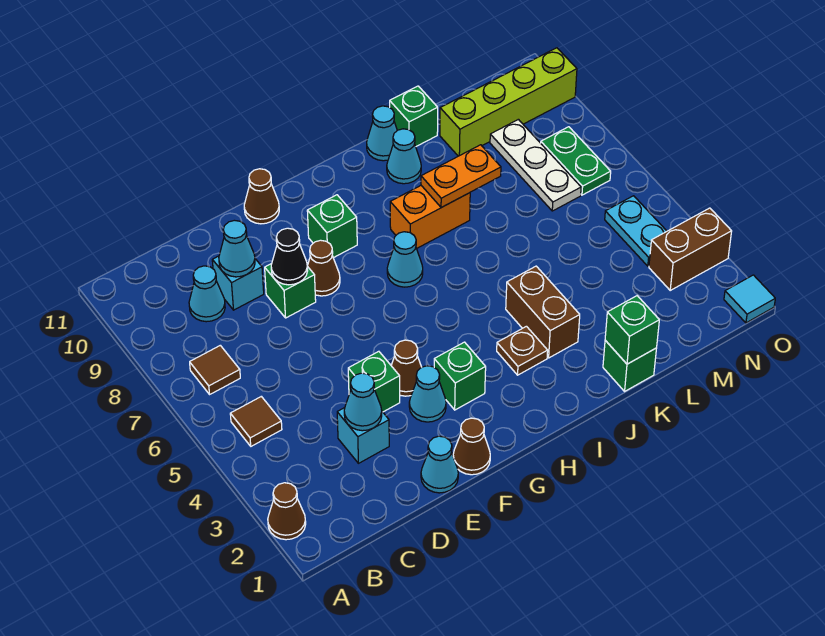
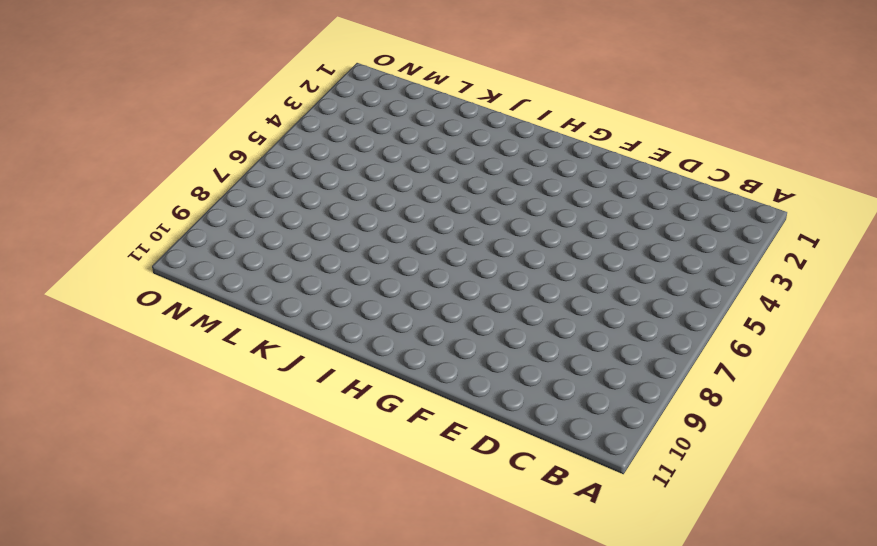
none -> brown 1x1 cone [268,483,306,540]
none -> brown 1x1 tile [230,396,282,446]
none -> brown 1x1 tile [190,345,240,394]
none -> cyan 1x1 cone [189,266,225,322]

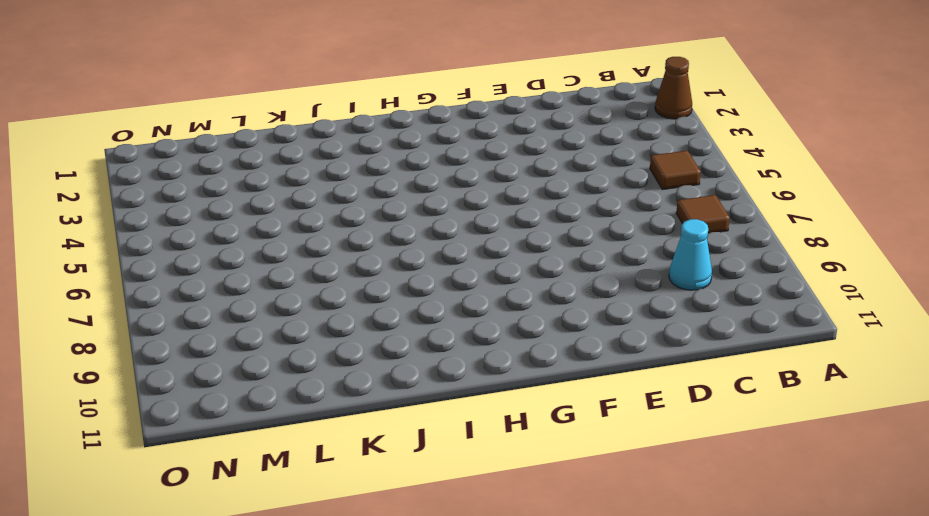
none -> cyan 1x1 brick [337,408,389,463]
none -> cyan 1x1 brick [212,256,264,310]
none -> cyan 1x1 cone [421,436,458,493]
none -> green 1x1 brick [348,351,400,412]

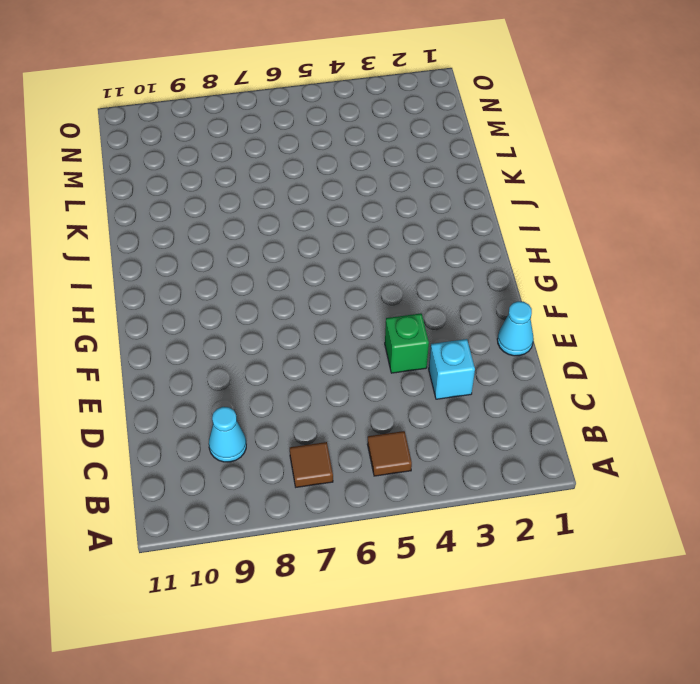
none -> brown 1x1 cone [268,483,306,540]
none -> cyan 1x1 brick [212,256,264,310]
none -> green 1x1 brick [265,264,316,318]
none -> brown 1x1 cone [453,418,490,475]

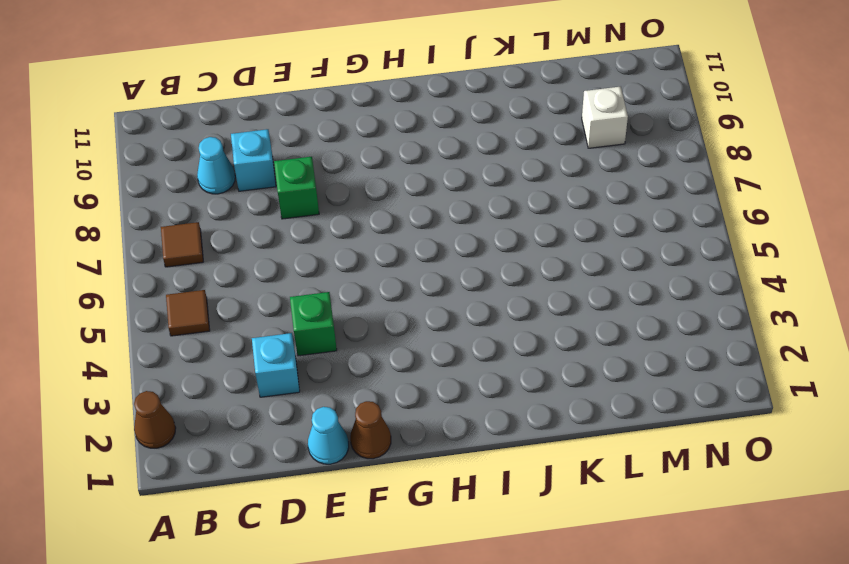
white 1x1 brick [582,87,628,148] -> white 1x3 plate [490,119,581,211]
none -> cyan 1x1 cone [409,366,446,422]
none -> brown 1x1 cone [391,340,421,396]
none -> brown 1x1 cone [307,240,340,296]
none -> brown 1x1 cone [244,169,279,224]

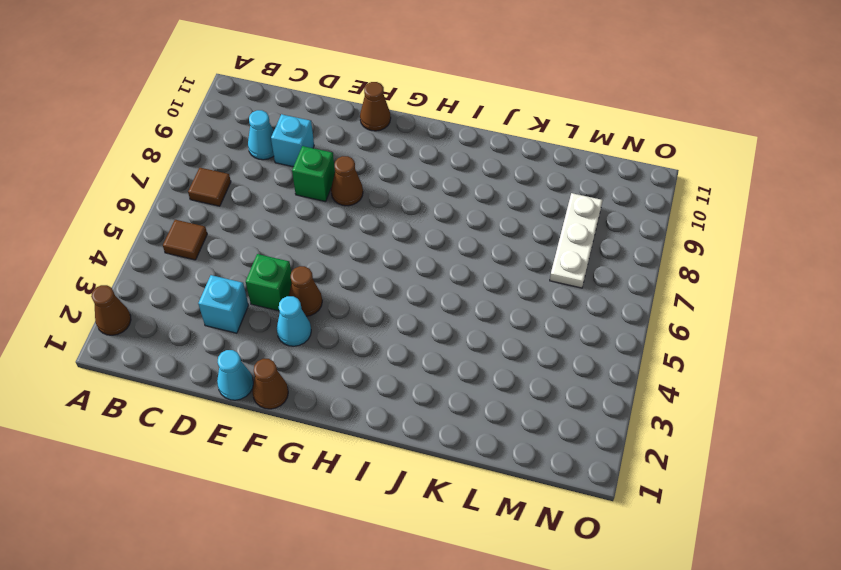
none -> green 1x1 brick [434,342,486,410]
none -> green 1x1 brick [307,195,357,258]
none -> cyan 1x1 cone [387,232,423,287]
none -> brown 1x1 plate [497,326,548,375]

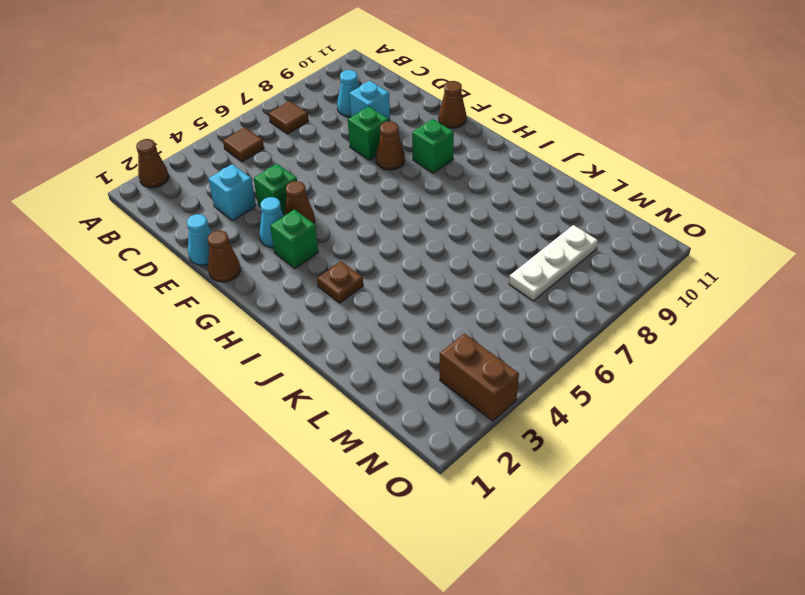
none -> cyan 1x1 cone [387,232,423,287]
none -> orange 1x2 brick [390,186,470,248]
none -> brown 1x2 brick [506,266,580,358]
none -> cyan 1x1 cone [387,129,421,184]

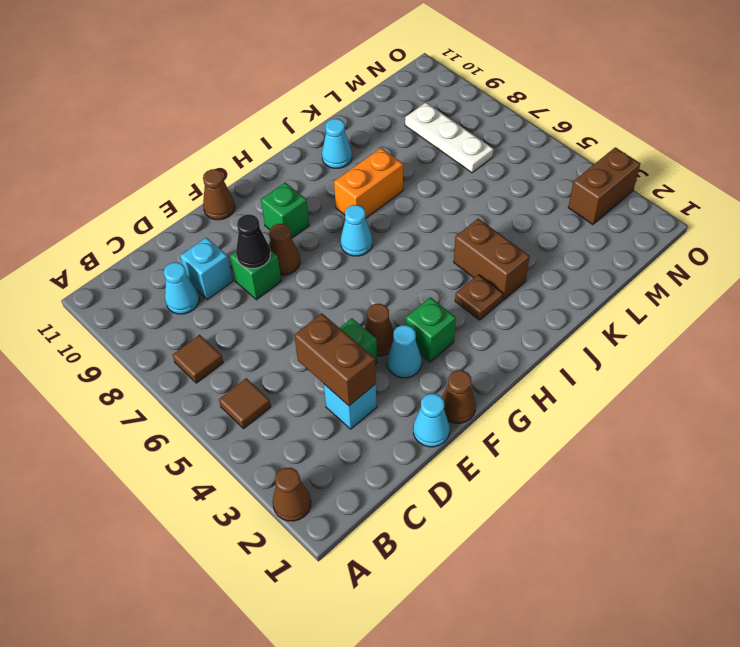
brown 1x2 brick [294,314,376,406] -> cyan 1x1 cone [344,373,382,431]
none -> cyan 1x1 cone [367,106,397,161]
none -> green 1x1 brick [603,340,657,391]
none -> green 1x1 brick [390,86,438,146]
none -> lime 1x4 brick [440,48,577,156]

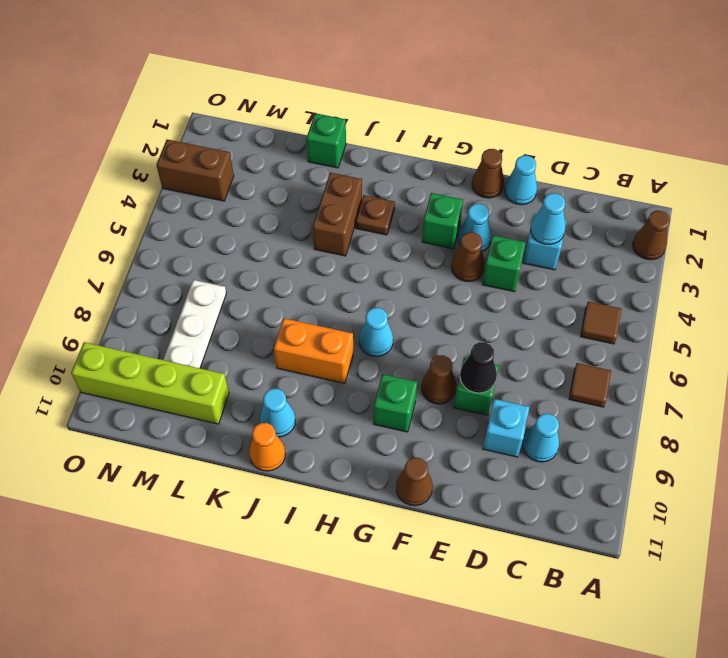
orange 1x1 cone [249,423,285,471] -> cyan 1x1 cone [367,106,397,161]
none -> green 1x1 brick [390,86,438,146]
none -> cyan 1x2 plate [605,196,667,266]
none -> green 1x2 plate [541,127,611,195]
none -> cyan 1x1 tile [724,275,775,323]

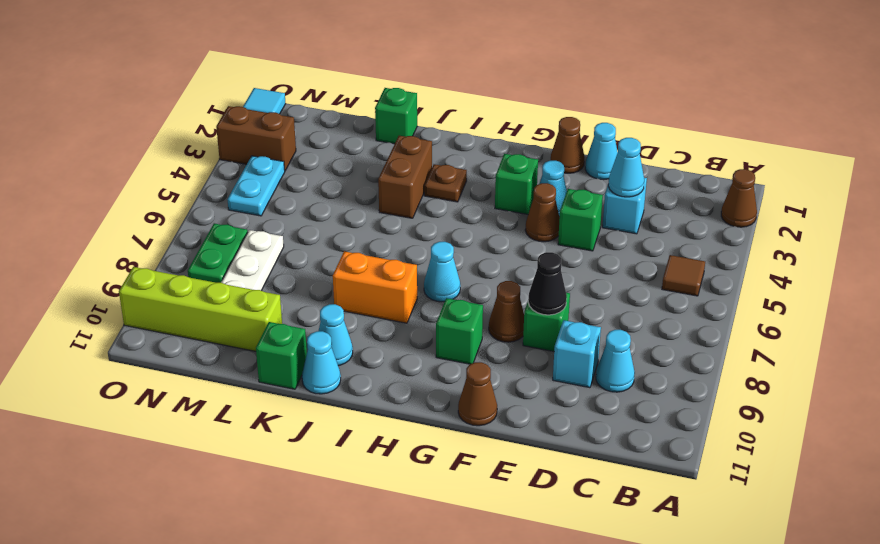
none -> brown 1x1 tile [190,345,240,394]
none -> cyan 1x1 cone [219,220,255,277]
none -> orange 1x2 plate [421,145,501,208]
none -> green 1x1 brick [605,296,659,364]

